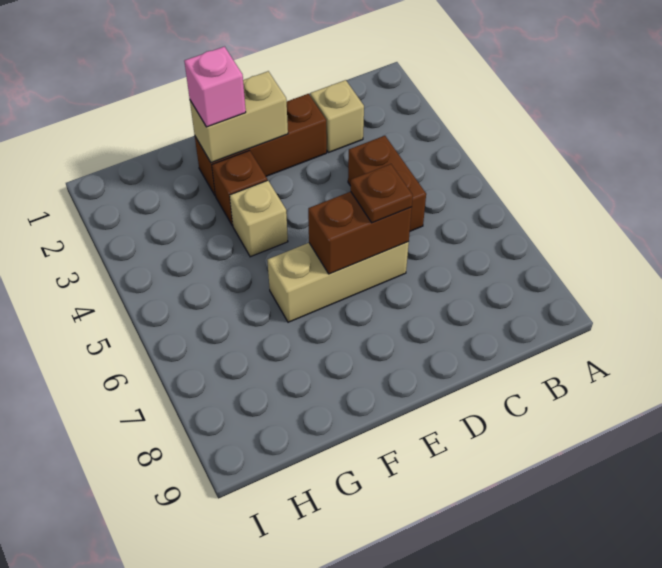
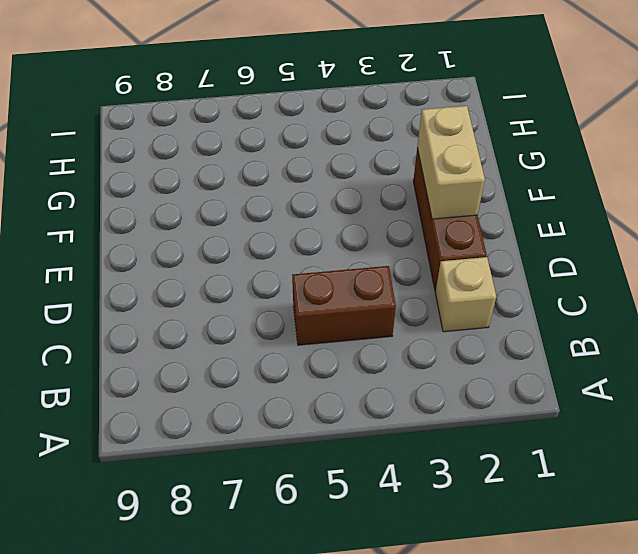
none -> tan 1x3 brick [267,242,409,322]
none -> brown 1x1 brick [212,151,267,226]

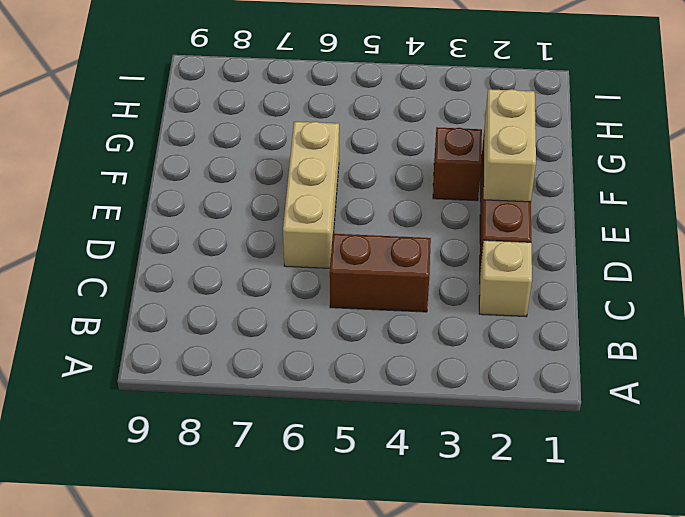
none -> tan 1x1 brick [230,180,288,257]
none -> brown 1x2 brick [308,192,412,274]

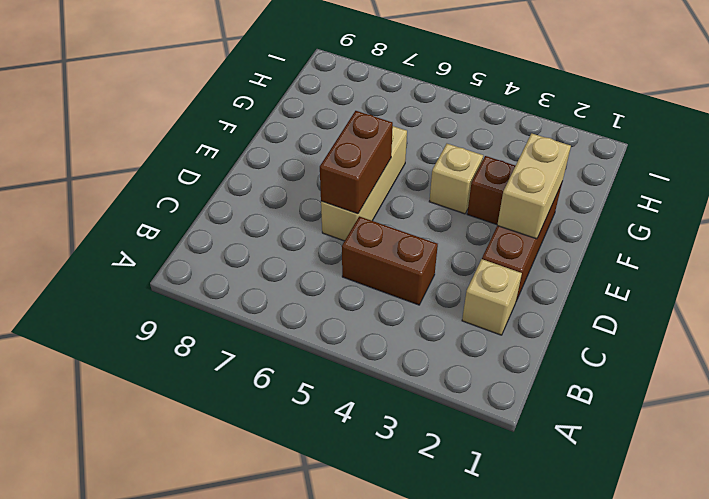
none -> brown 1x1 plate [351,164,413,223]
none -> pink 1x1 brick [184,47,246,127]

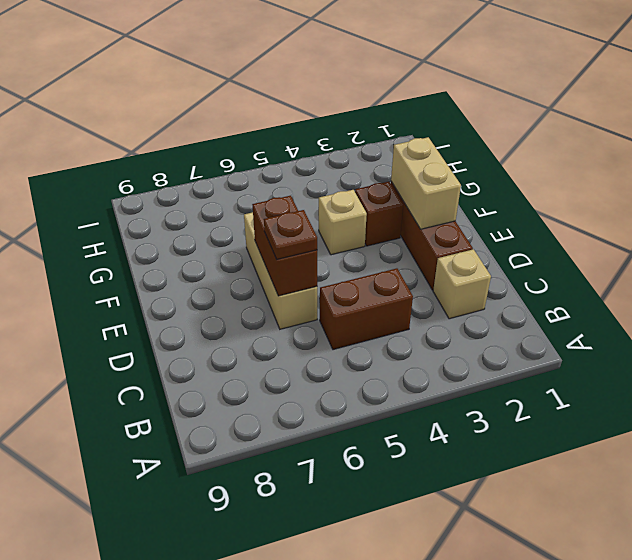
none -> pink 1x1 brick [184,47,246,127]

